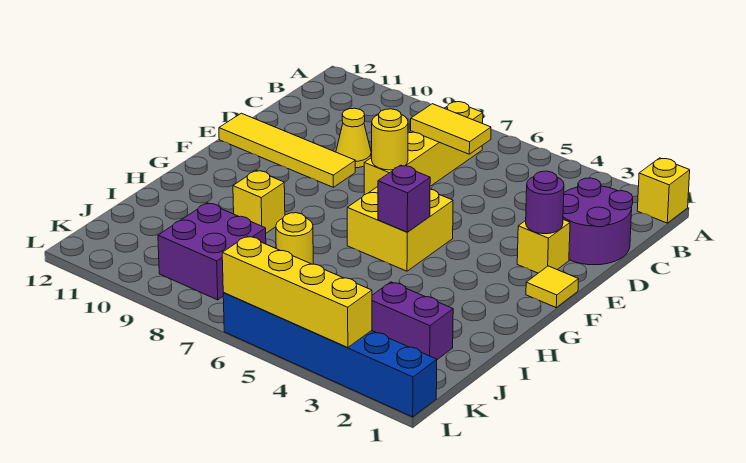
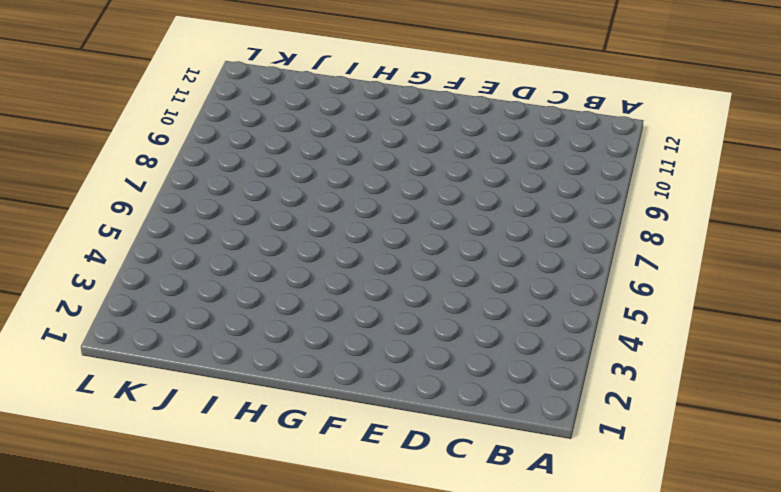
none -> yellow 1x1 brick [637,158,690,223]
none -> yellow 1x4 brick [364,101,483,195]
none -> purple 2x2 round brick [563,178,633,265]

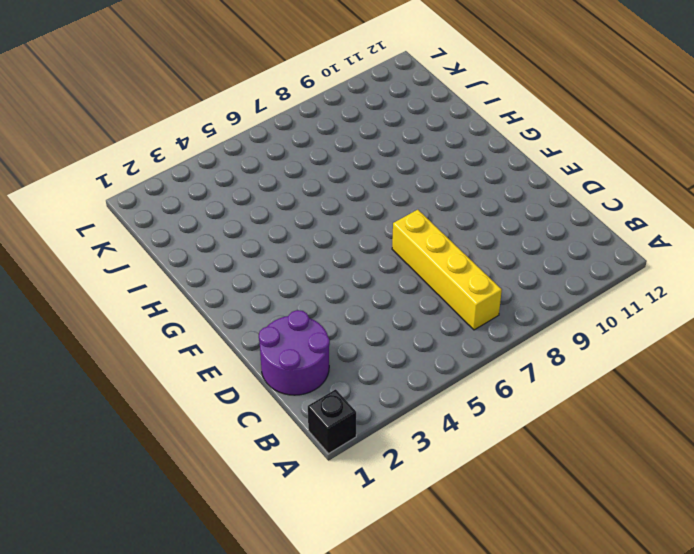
black 1x1 brick [308,389,356,454] -> yellow 1x1 brick [637,158,690,223]
none -> yellow 1x1 cone [336,108,371,168]
none -> yellow 1x1 brick [517,220,570,273]
none -> yellow 1x4 tile [219,113,355,187]

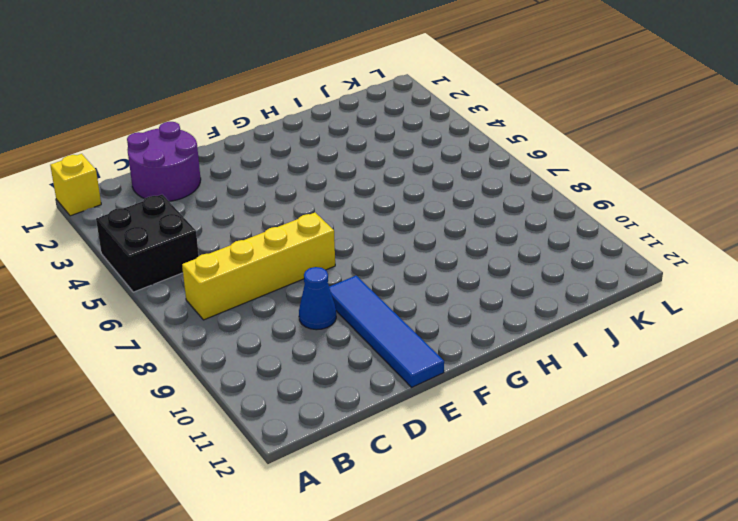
black 2x2 brick [96,194,199,292] -> none
blue 1x1 cone [299,267,336,330] -> yellow 1x1 cone [336,108,371,168]
blue 1x4 tile [329,276,444,387] -> yellow 1x4 tile [219,113,355,187]
none -> yellow 1x1 brick [517,220,570,273]
none -> yellow 1x1 tile [526,266,579,307]
none -> yellow 2x2 brick [347,187,453,271]

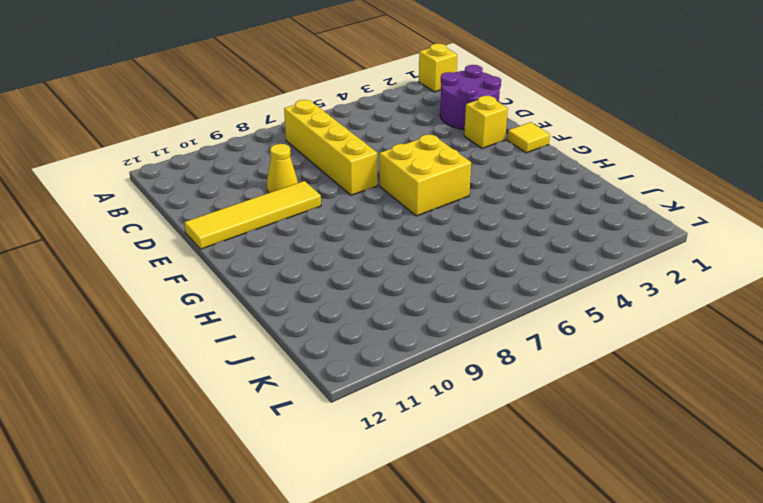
none -> yellow 1x1 brick [233,170,285,233]
none -> yellow 1x1 round brick [276,213,313,264]
none -> purple 1x2 brick [372,282,453,359]

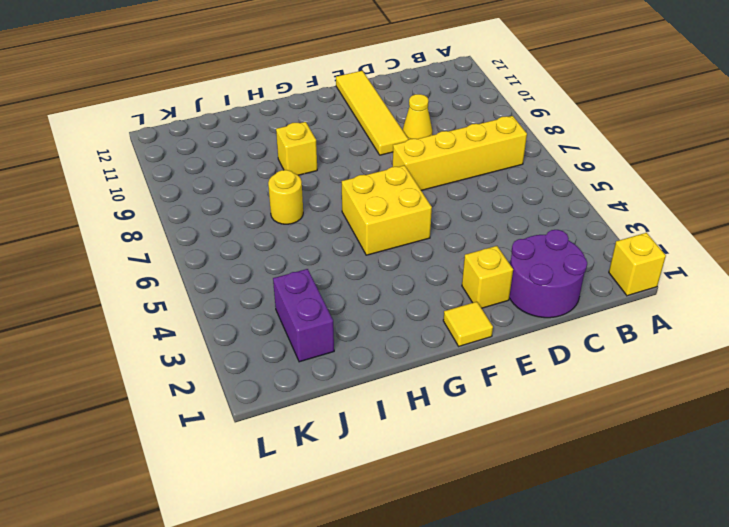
none -> purple 2x2 brick [158,203,266,300]
none -> blue 1x6 brick [223,293,437,417]
none -> yellow 1x2 tile [411,104,491,154]

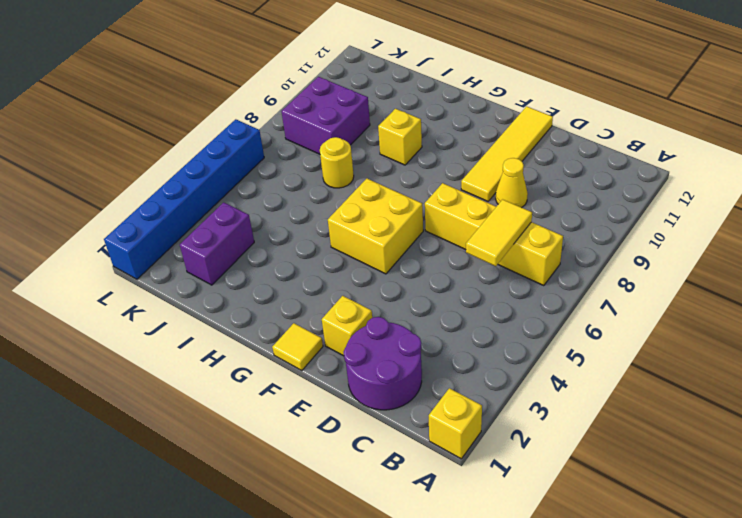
none -> purple 1x1 round brick [526,171,564,234]
none -> yellow 1x1 round brick [371,109,408,170]
none -> purple 1x1 brick [378,165,430,232]

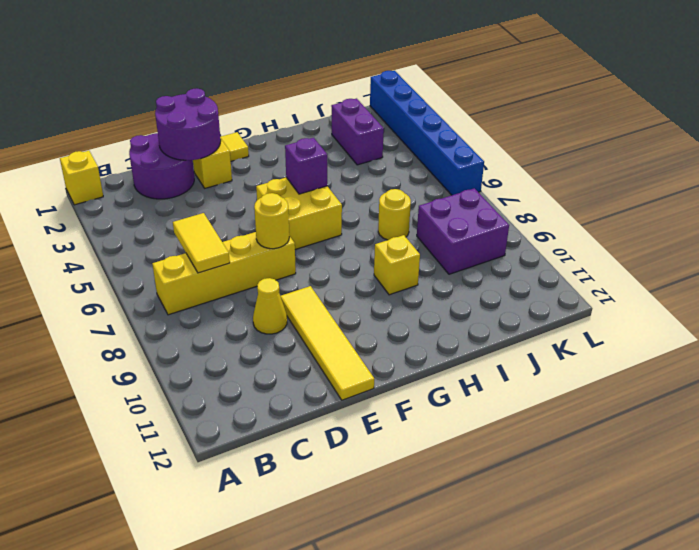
purple 2x2 round brick [155,88,221,160] -> purple 1x1 round brick [526,171,564,234]
none -> yellow 1x4 brick [222,236,372,348]

